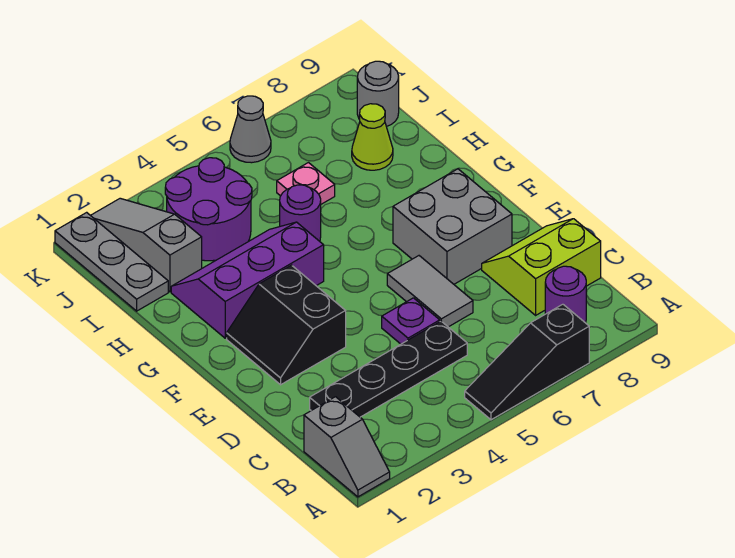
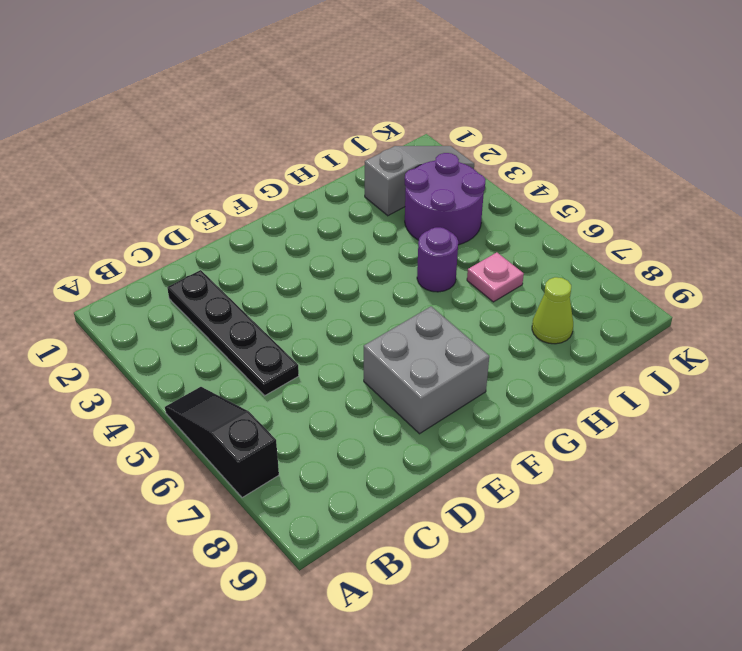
none -> grey 1x2 slope [304,397,390,497]
none -> purple 1x1 round brick [545,266,586,323]
none -> lime 2x2 slope [482,219,601,315]

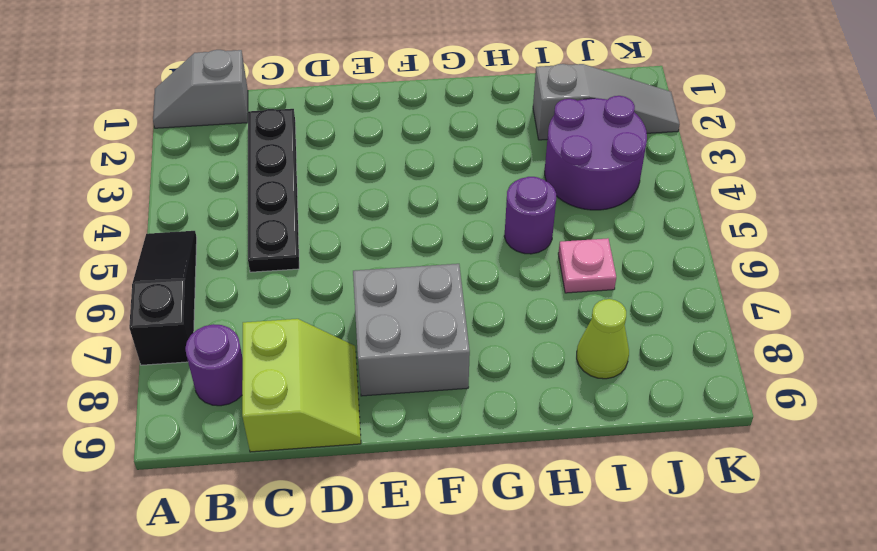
none -> purple 1x1 plate [382,298,440,344]
none -> grey 1x2 tile [387,256,473,327]
none -> black 2x2 slope [227,265,346,385]

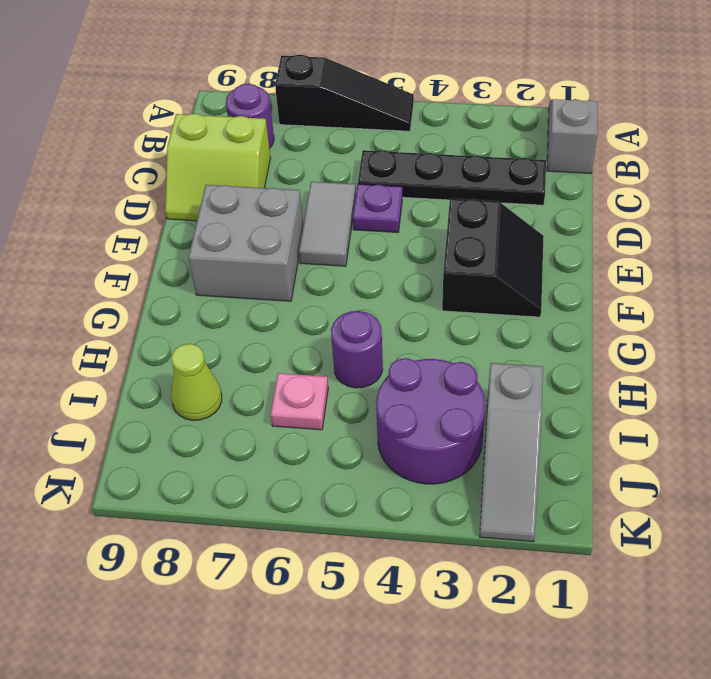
none -> purple 2x3 slope [171,222,324,338]
none -> grey 1x3 plate [55,212,168,311]
none -> grey 1x1 round brick [357,61,399,127]

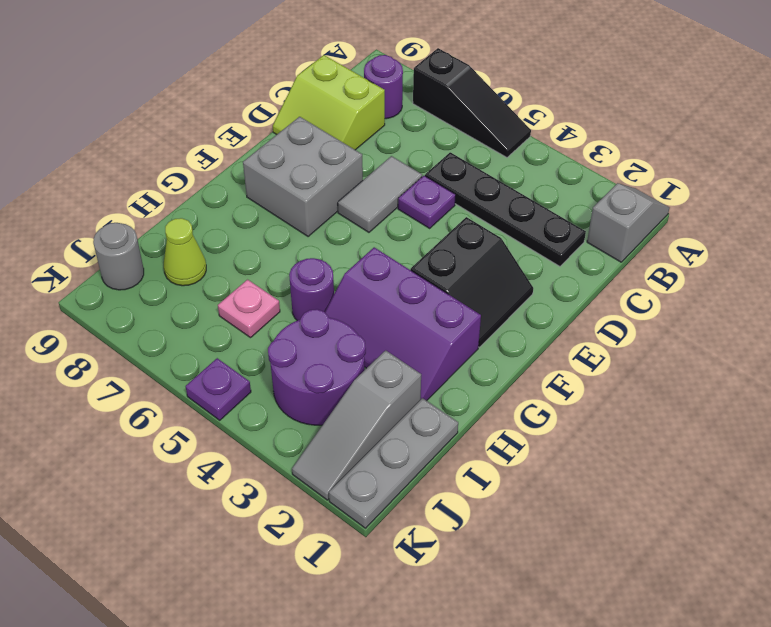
purple 1x1 plate [185,358,251,420] -> none
none -> grey 1x1 cone [230,96,271,163]

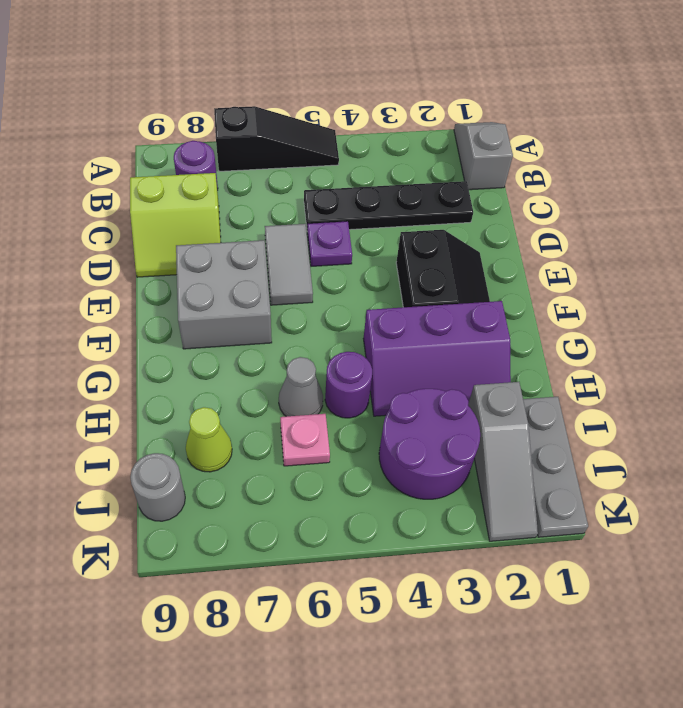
grey 1x1 cone [279,357,323,416] -> grey 1x1 cone moved to [230,96,271,163]

